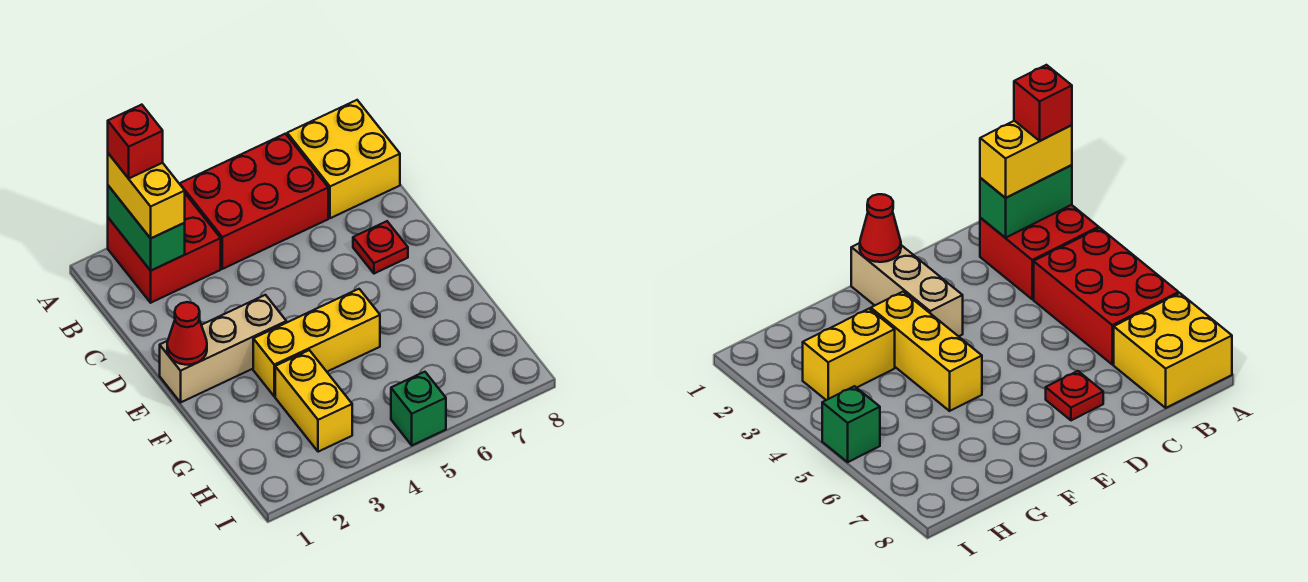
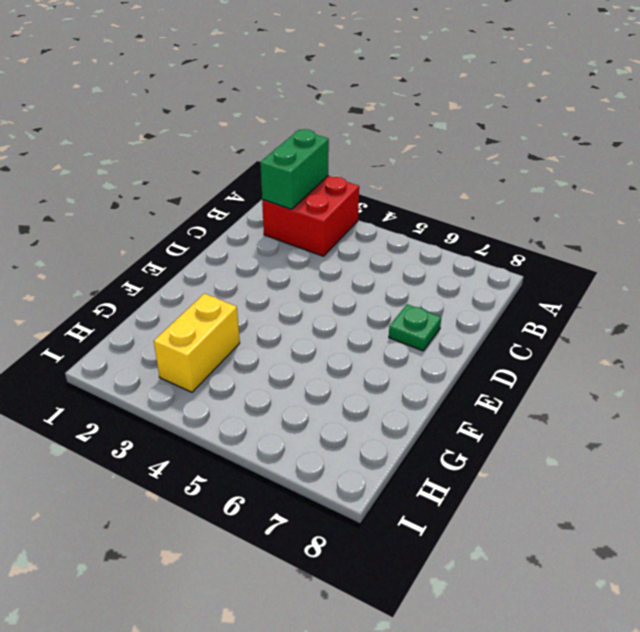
green 1x1 plate [389,304,441,351] -> red 1x1 plate [353,221,408,274]
none -> red 2x3 brick [180,134,328,269]
none -> yellow 2x2 brick [287,100,400,218]
none -> tan 1x3 brick [160,295,286,402]

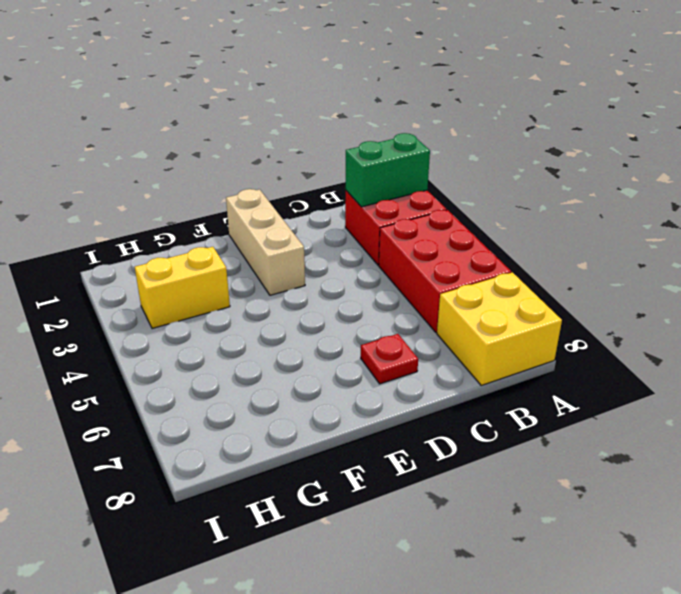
none -> yellow 1x3 brick [253,289,380,396]
none -> green 1x1 brick [391,372,446,445]
none -> red 1x1 cone [167,302,207,365]

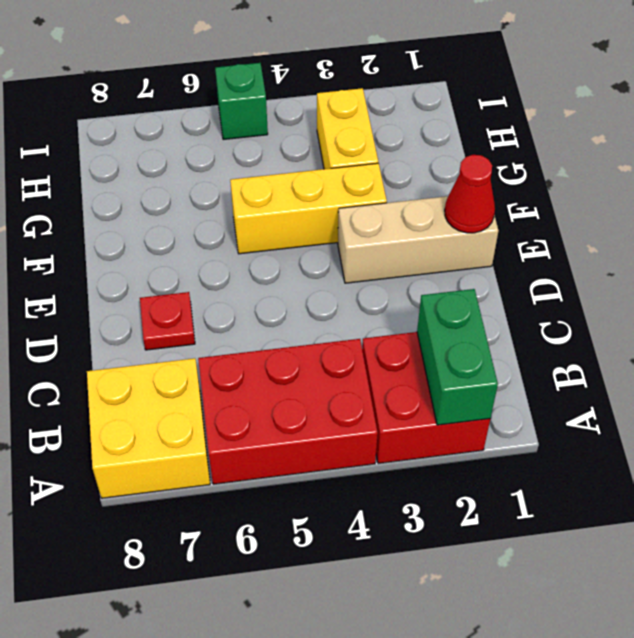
none -> yellow 1x2 brick [108,153,185,238]
none -> red 1x1 brick [108,105,163,178]

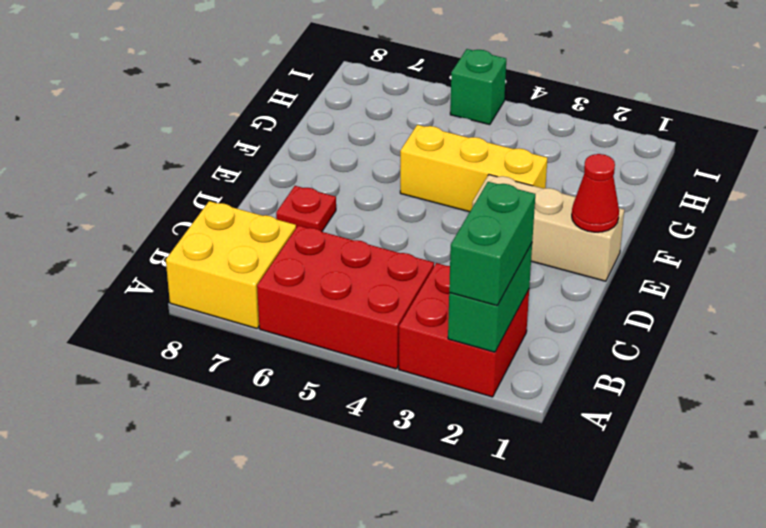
green 1x2 brick [449,182,535,306] -> yellow 1x2 brick [108,153,185,238]
none -> yellow 1x2 brick [275,350,352,452]
none -> red 1x1 brick [108,105,163,178]

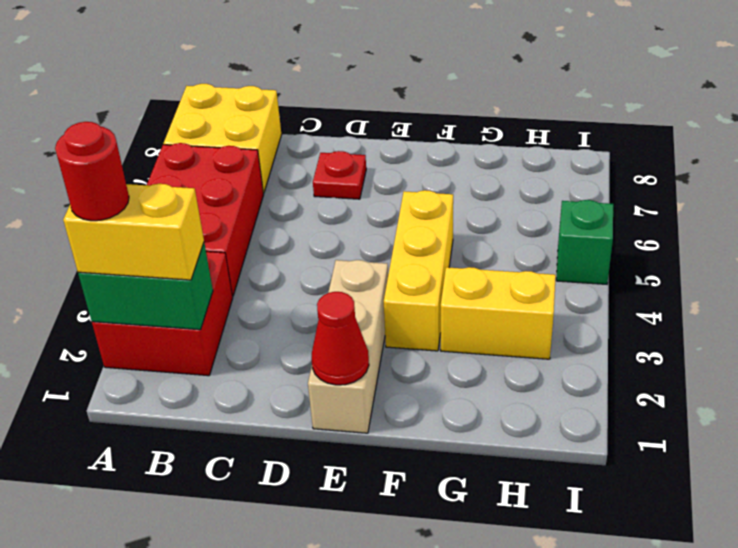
red 1x1 round brick [55,122,129,221] -> red 1x1 brick [108,105,163,178]

